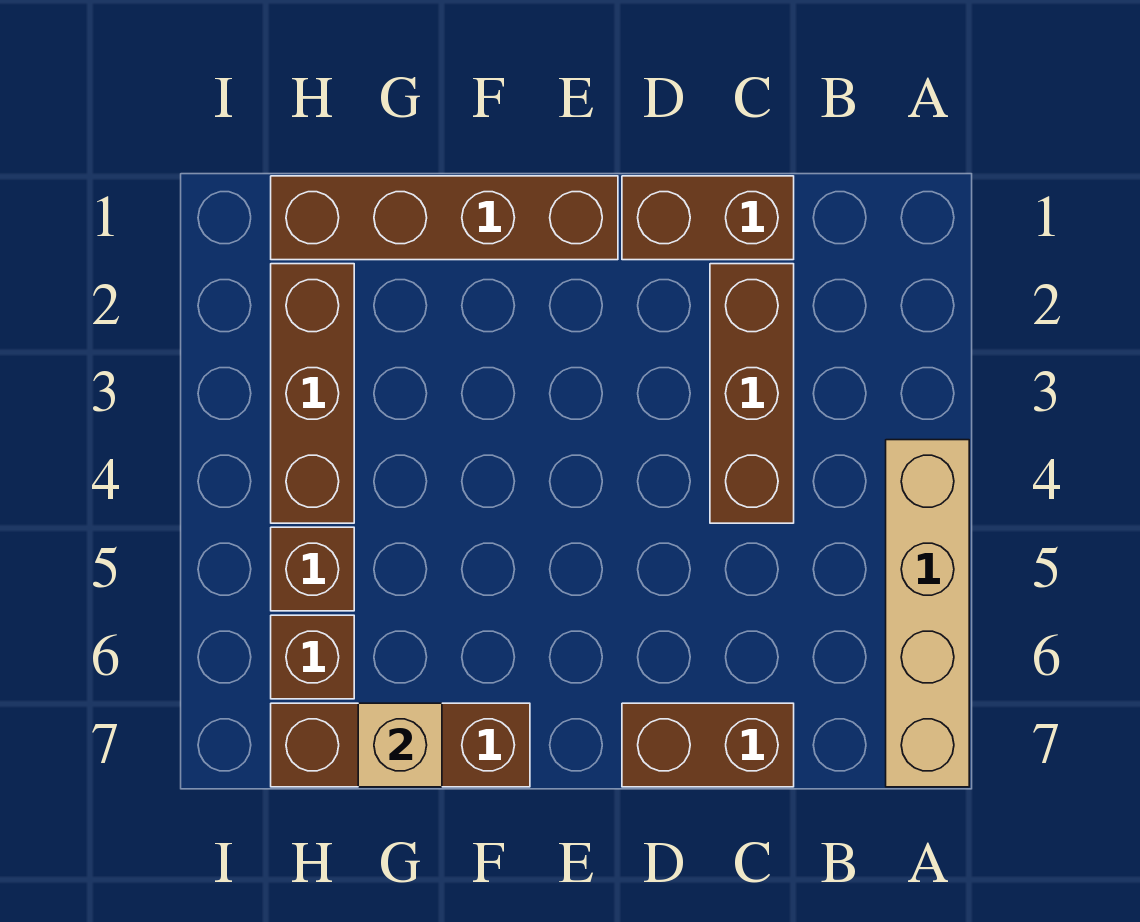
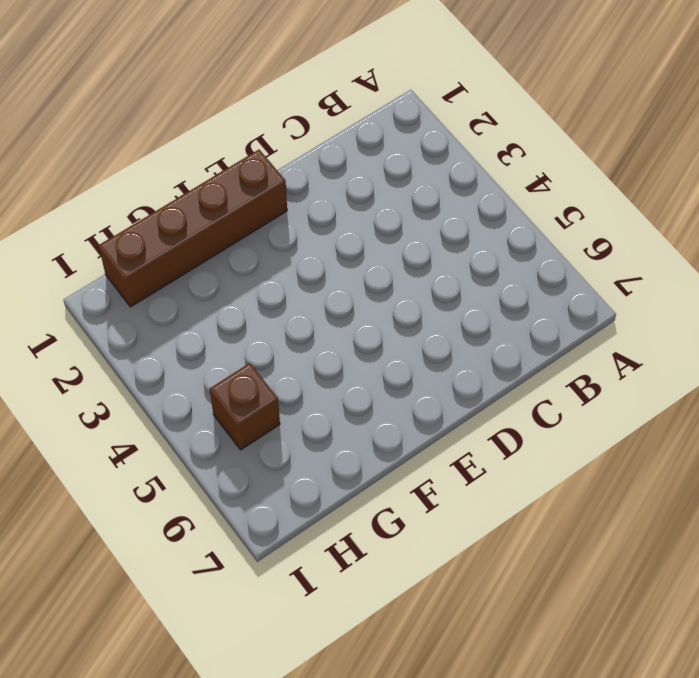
none -> tan 1x4 brick [886,440,969,787]
none -> brown 1x2 brick [622,176,794,260]

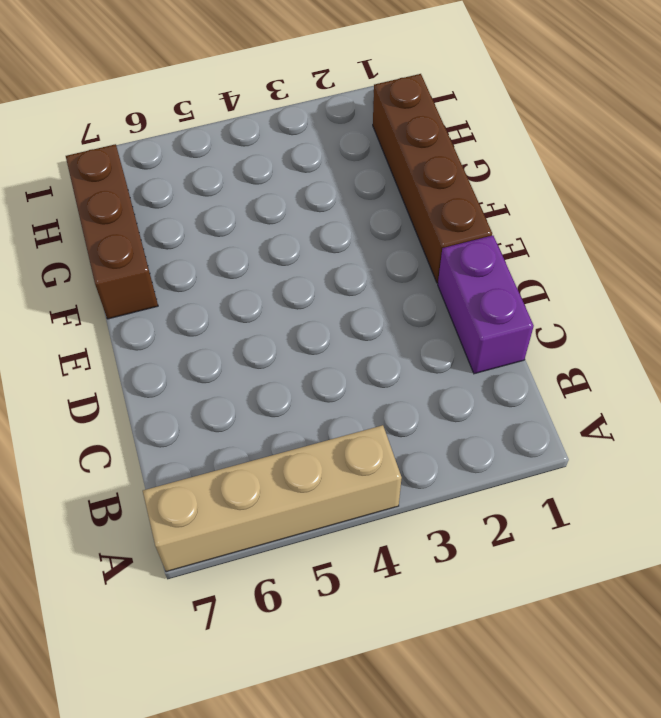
purple 1x2 brick [438,235,534,374] -> brown 1x2 brick [622,176,794,260]
none -> brown 1x3 brick [710,264,794,523]
none -> brown 1x2 brick [622,703,794,787]

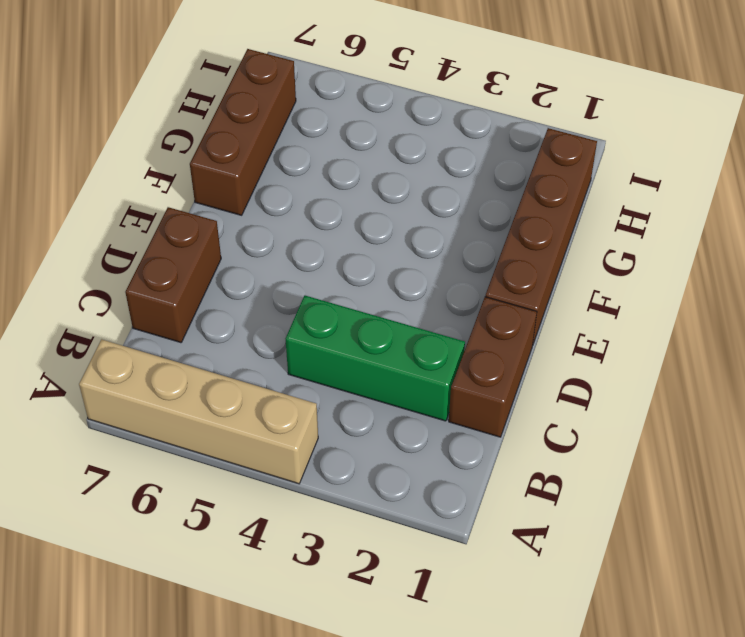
green 1x3 brick [286,296,465,421] -> brown 1x3 brick [710,264,794,523]
none -> brown 1x3 brick [271,264,354,523]
none -> brown 1x1 brick [271,527,354,611]

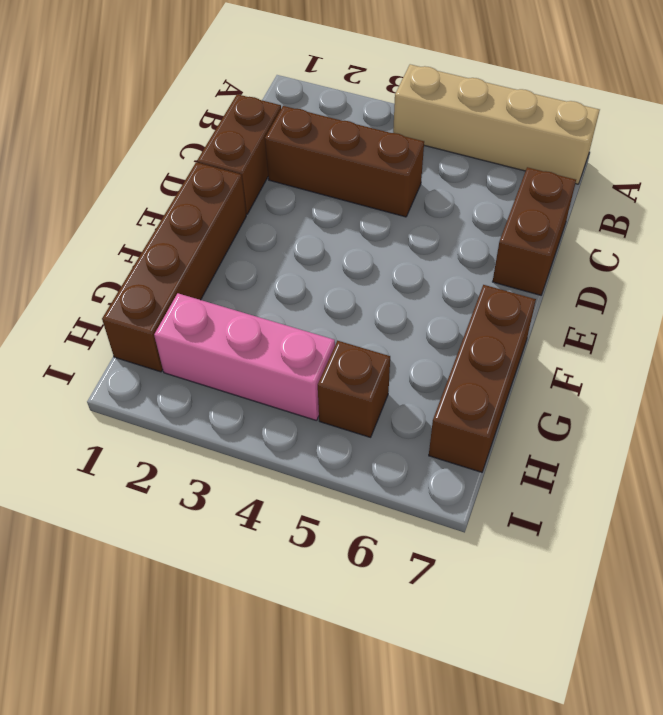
pink 1x3 brick [154,293,335,421] -> brown 1x3 brick [271,264,354,523]
none -> brown 1x1 brick [271,615,354,699]
none -> tan 1x1 brick [358,703,442,787]

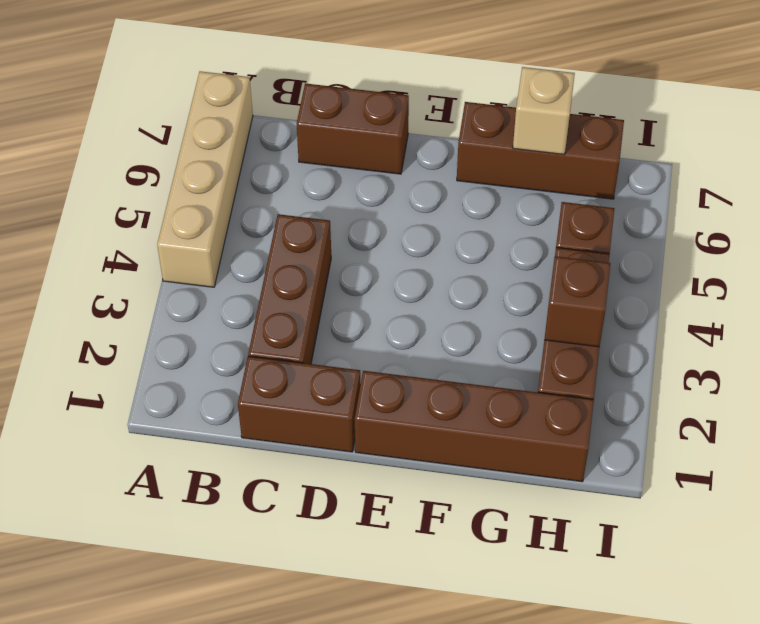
brown 1x1 brick [544,256,610,347] -> brown 1x1 brick moved to [271,615,354,699]

